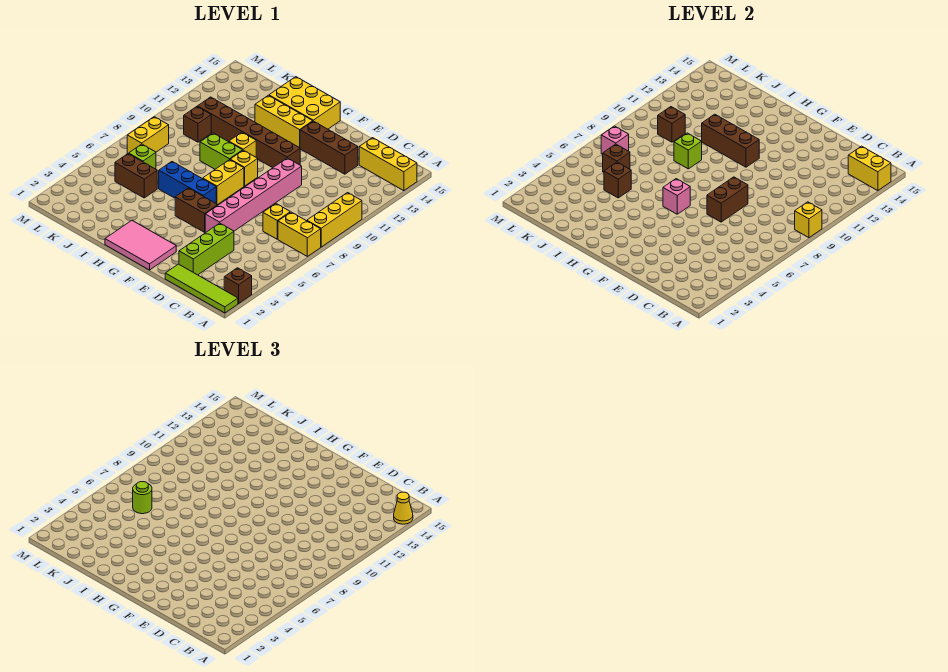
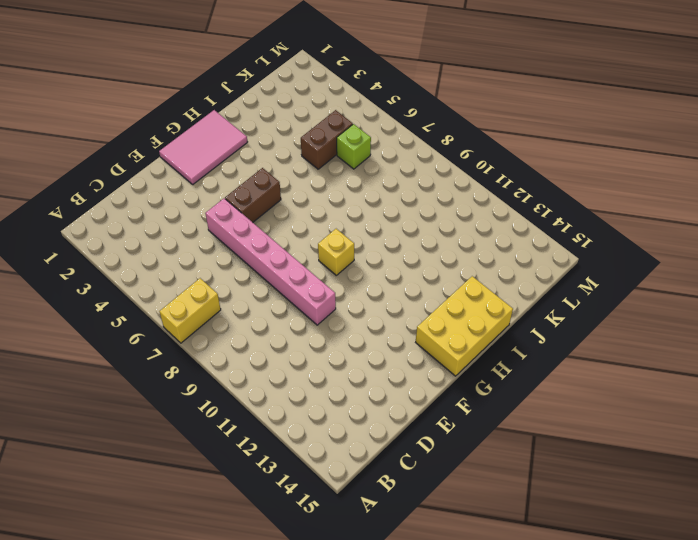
none -> lime 1x4 tile [165,264,238,313]
none -> brown 1x1 brick [224,268,252,303]
none -> yellow 1x3 brick [307,193,362,247]
none -> yellow 1x3 brick [359,138,417,191]

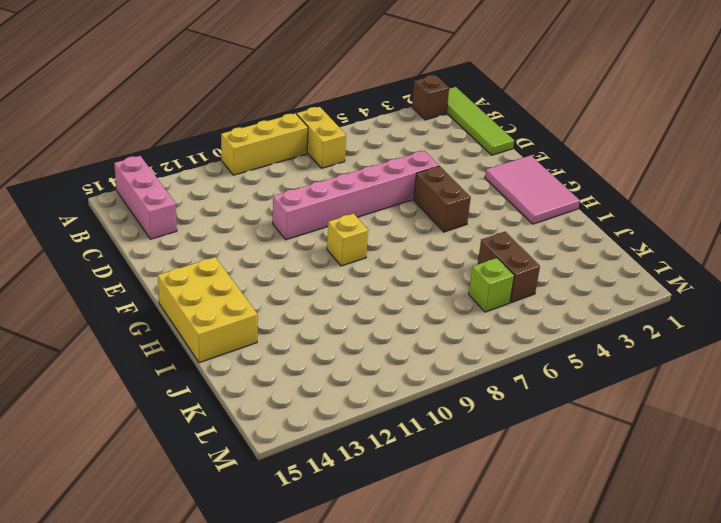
pink 1x3 brick [114,156,177,239] -> yellow 1x3 brick [359,138,417,191]
none -> yellow 1x1 brick [263,204,290,239]
none -> lime 1x3 brick [179,223,234,275]
none -> brown 1x3 brick [300,121,358,174]
none -> brown 1x6 brick [197,97,300,168]

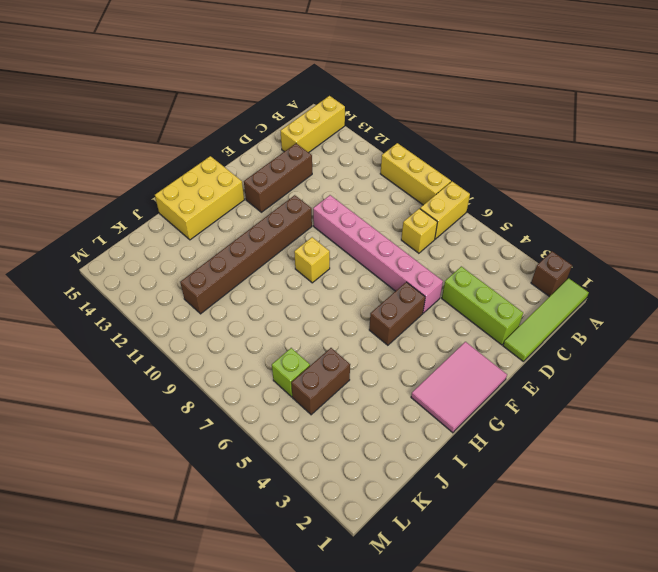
none -> blue 1x3 brick [159,162,216,203]
none -> yellow 1x2 brick [203,160,244,205]
none -> yellow 1x3 brick [255,95,313,148]
none -> lime 1x2 brick [200,133,243,169]

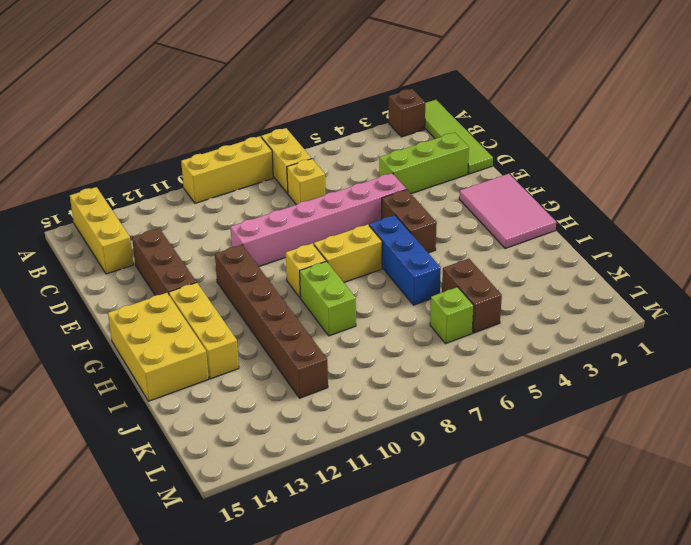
none -> yellow 1x1 brick [229,132,256,157]
none -> brown 1x1 brick [184,107,211,142]
none -> yellow 1x2 brick [127,117,169,154]
none -> yellow 1x1 brick [795,202,822,238]

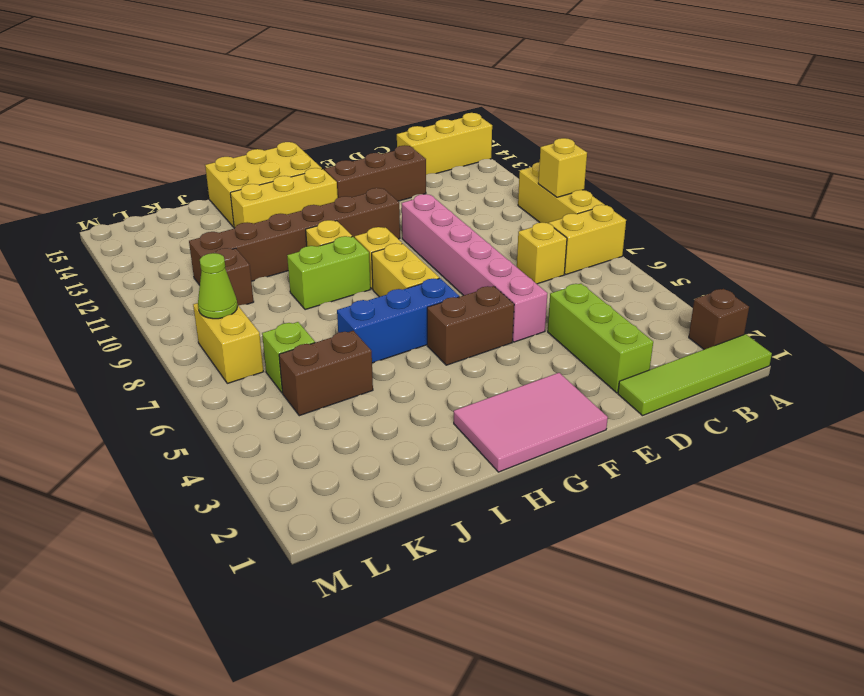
lime 1x1 cone [198,253,237,319] -> none
none -> yellow 1x2 brick [848,146,891,191]
none -> brown 1x2 brick [707,177,748,222]
none -> pink 1x1 brick [663,179,690,214]
none -> brown 1x3 brick [702,114,759,167]

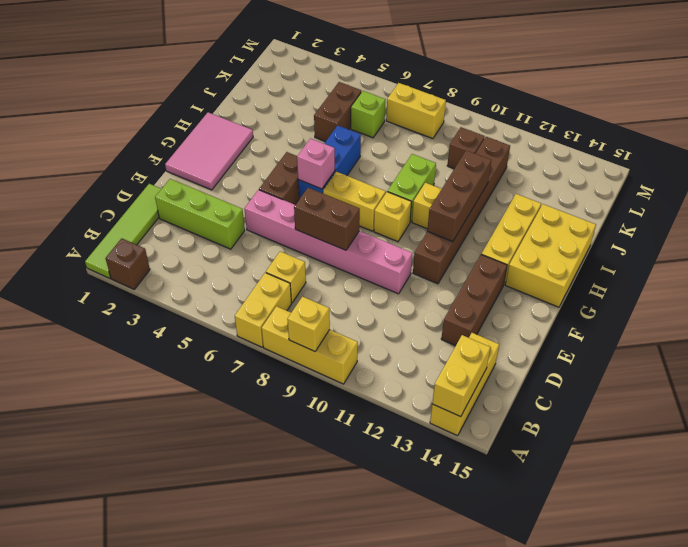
none -> lime 1x1 brick [674,133,702,169]
none -> brown 1x1 brick [604,162,631,198]
none -> brown 1x1 brick [603,144,630,172]
none -> brown 1x1 brick [658,107,685,142]

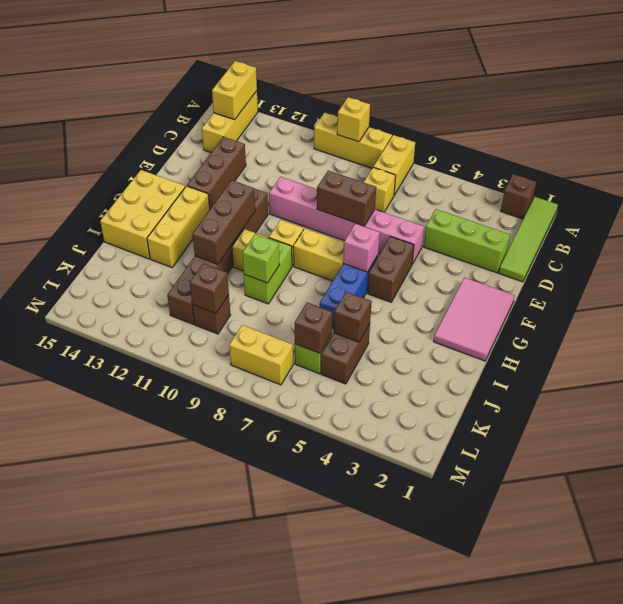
none -> pink 1x1 brick [601,126,629,155]
none -> yellow 1x1 cone [394,492,413,524]
none -> lime 1x1 round brick [133,482,152,514]

